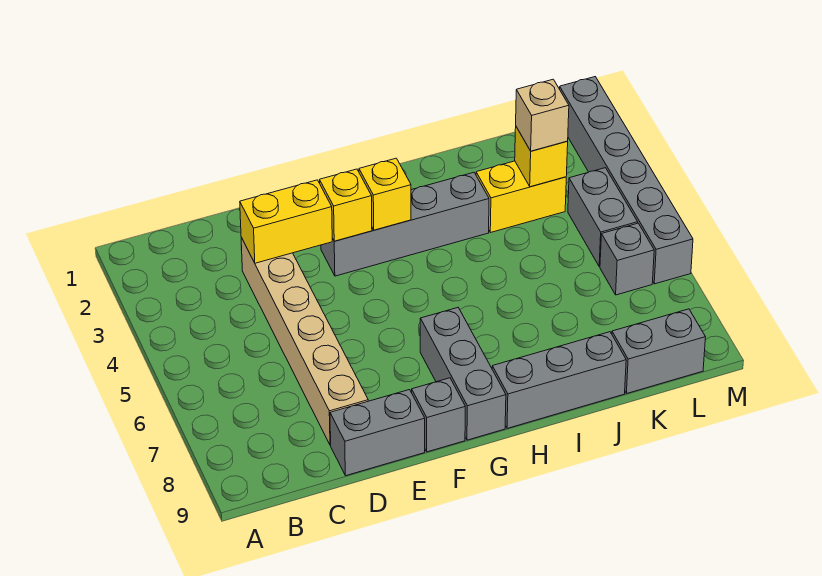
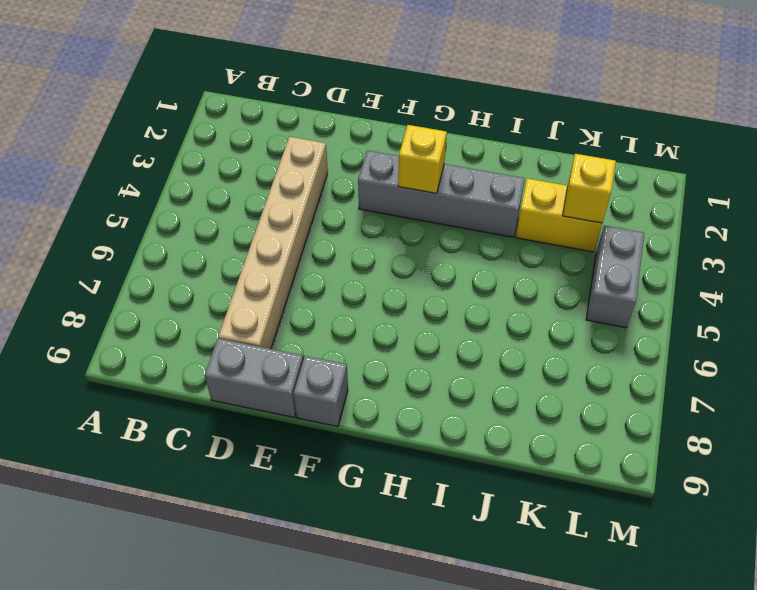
none -> grey 1x3 brick [420,308,506,440]
none -> grey 1x3 brick [492,332,626,428]
none -> grey 1x2 brick [612,309,706,394]

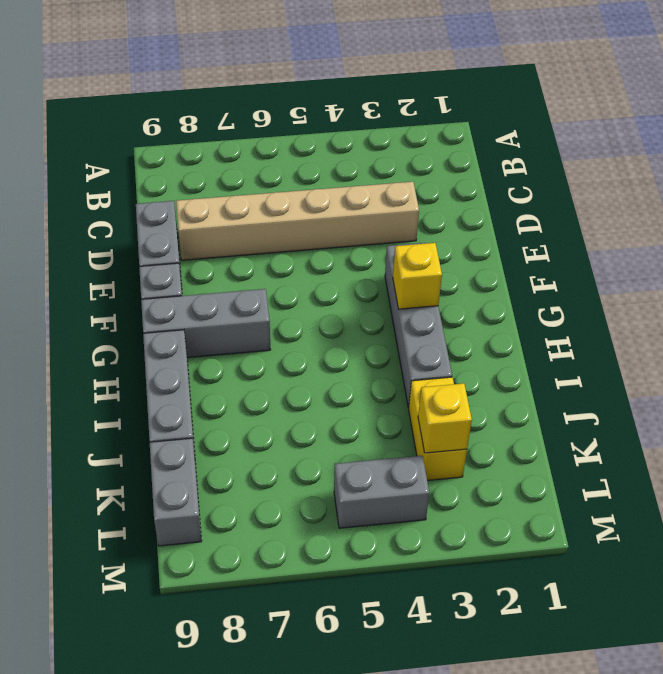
none -> grey 1x1 brick [600,223,654,295]
none -> grey 1x6 brick [560,77,693,284]
none -> yellow 1x2 brick [240,180,333,263]

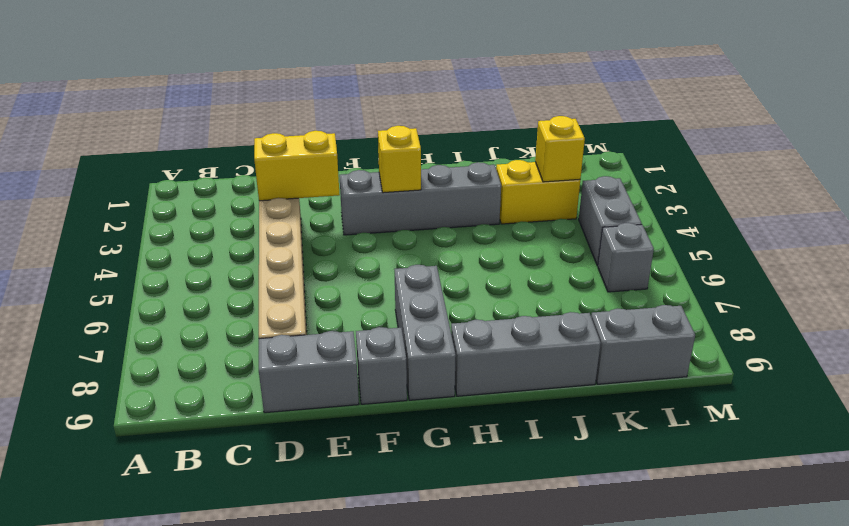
none -> grey 1x6 brick [560,77,693,284]
none -> yellow 1x1 brick [320,169,372,241]
none -> tan 1x1 brick [516,79,569,151]

